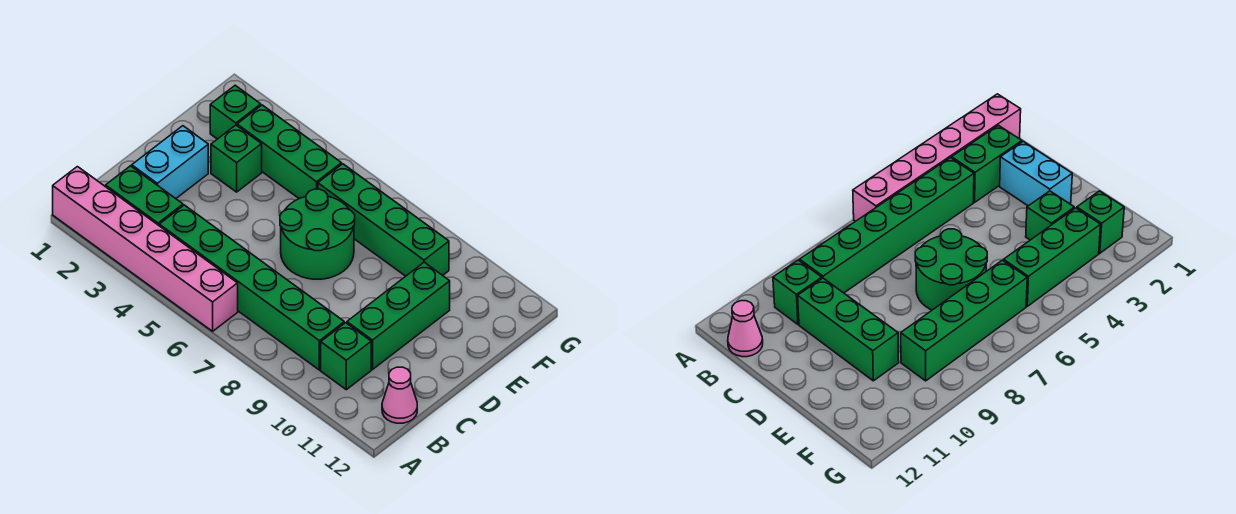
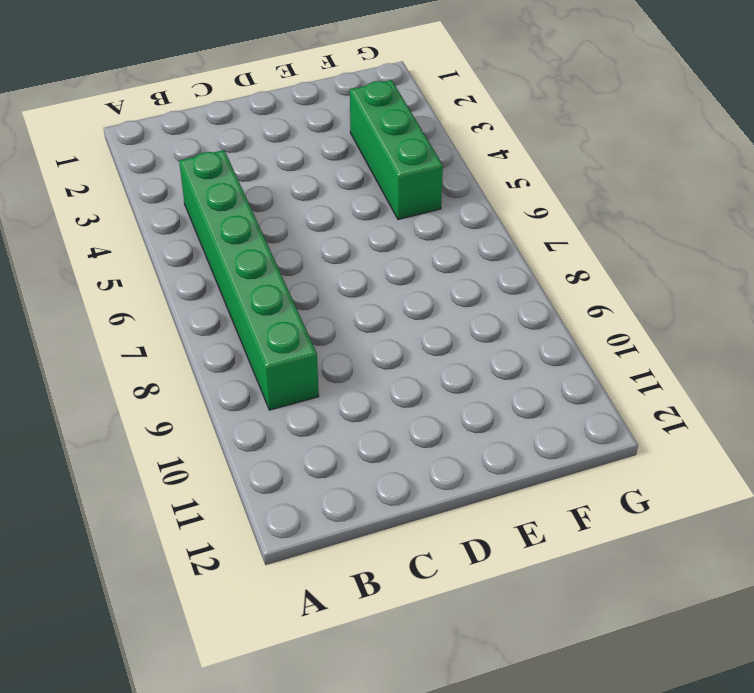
none -> pink 1x6 brick [53,167,238,331]
none -> green 1x2 brick [106,166,183,225]
none -> green 1x1 brick [321,323,371,390]

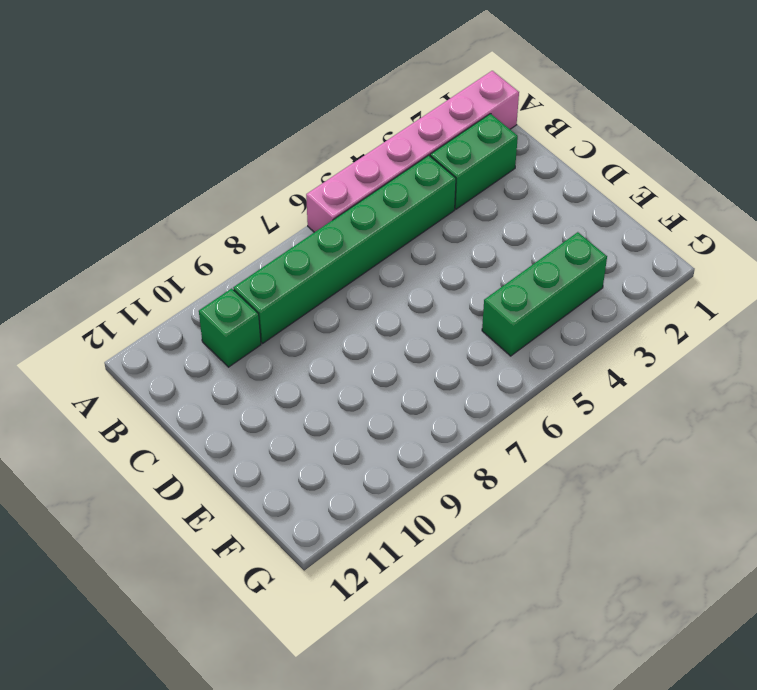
none -> pink 1x1 cone [382,367,417,423]
none -> cyan 1x2 brick [132,126,208,199]
none -> green 1x3 brick [347,262,450,369]

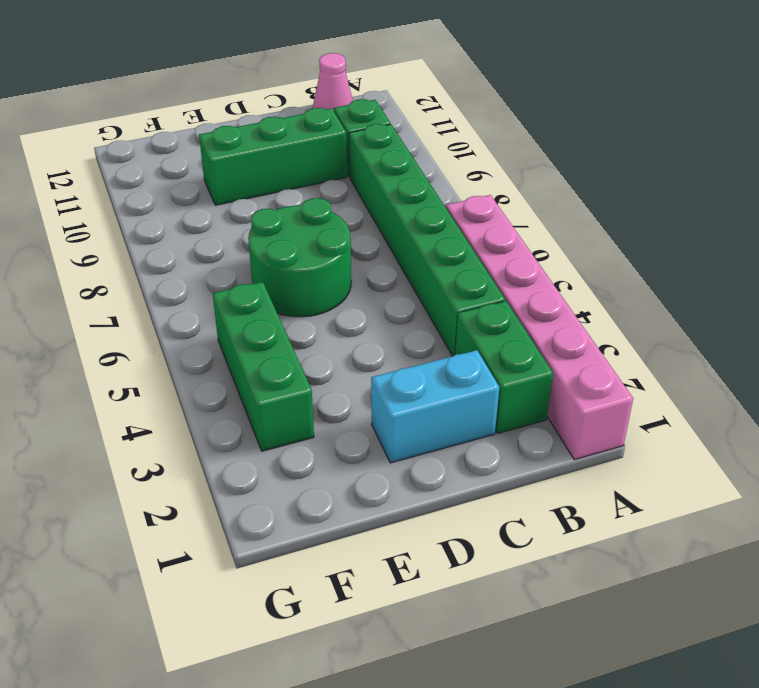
none -> green 1x1 brick [211,125,262,192]
none -> green 1x1 brick [210,85,261,139]
none -> green 1x4 brick [318,164,449,276]

